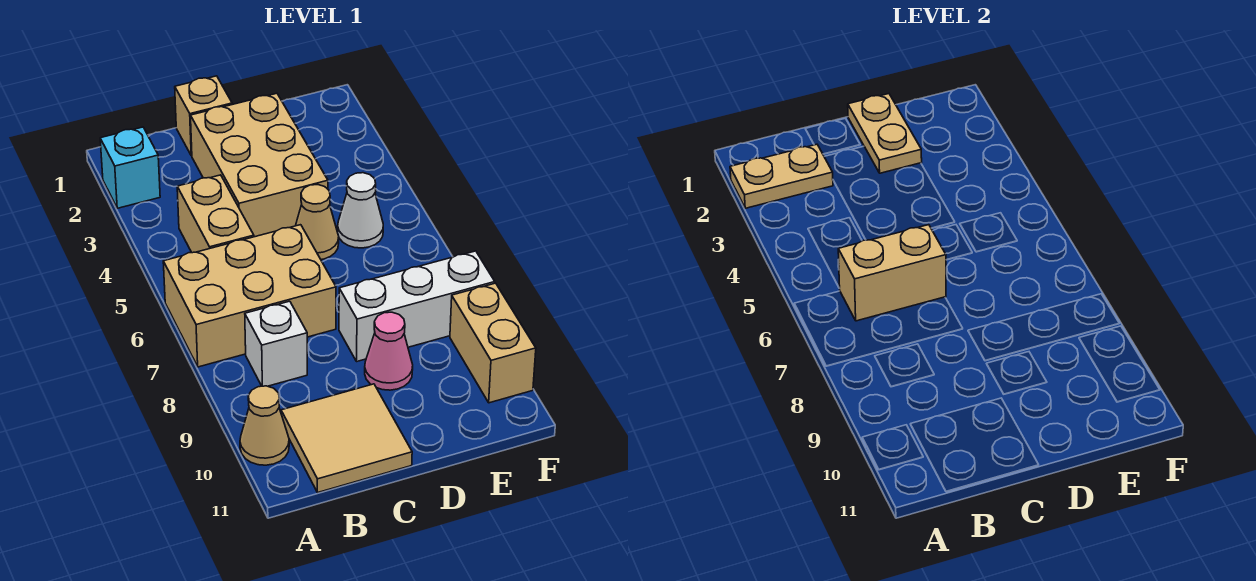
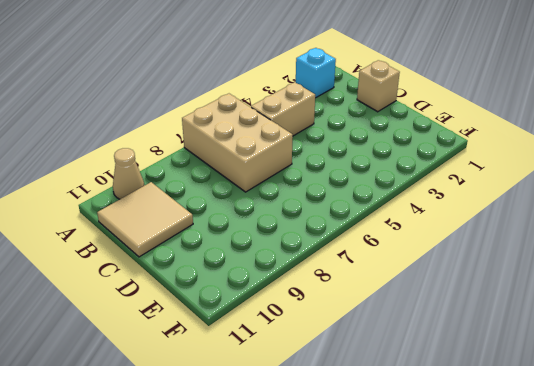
none -> white 1x1 brick [245,301,307,386]
none -> tan 2x3 brick [191,93,328,237]
none -> tan 1x1 cone [296,185,339,259]

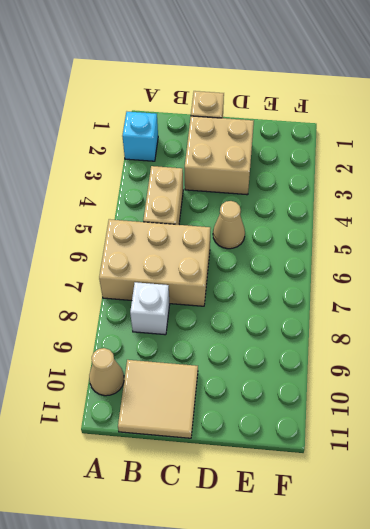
tan 2x2 brick [185,116,254,195] -> tan 2x3 brick [191,93,328,237]
none -> white 1x3 brick [339,251,495,361]
none -> pink 1x1 cone [365,312,413,390]
none -> white 1x1 cone [338,173,383,248]

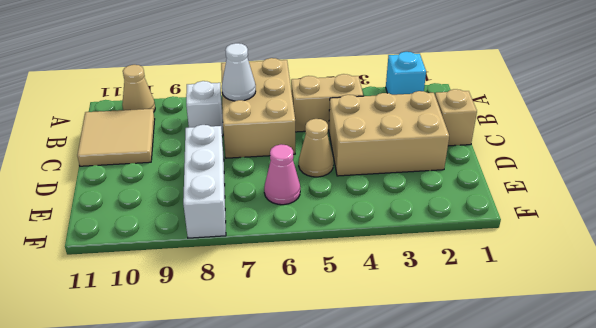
white 1x1 cone [222,43,256,101] -> white 1x1 cone moved to [338,173,383,248]
pink 1x1 cone [264,144,300,205] -> pink 1x1 cone moved to [365,312,413,390]
none -> tan 1x2 brick [450,283,536,403]
none -> tan 1x2 plate [730,144,833,208]
none -> tan 1x2 brick [838,225,946,321]

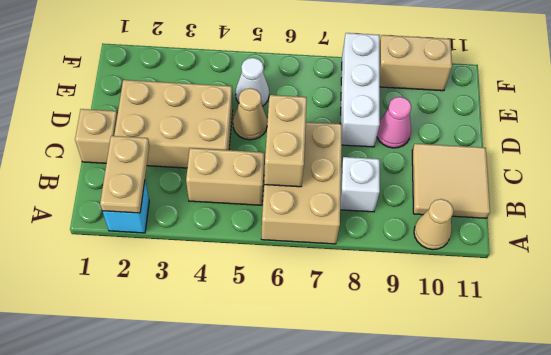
none -> tan 1x2 plate [848,94,922,173]

